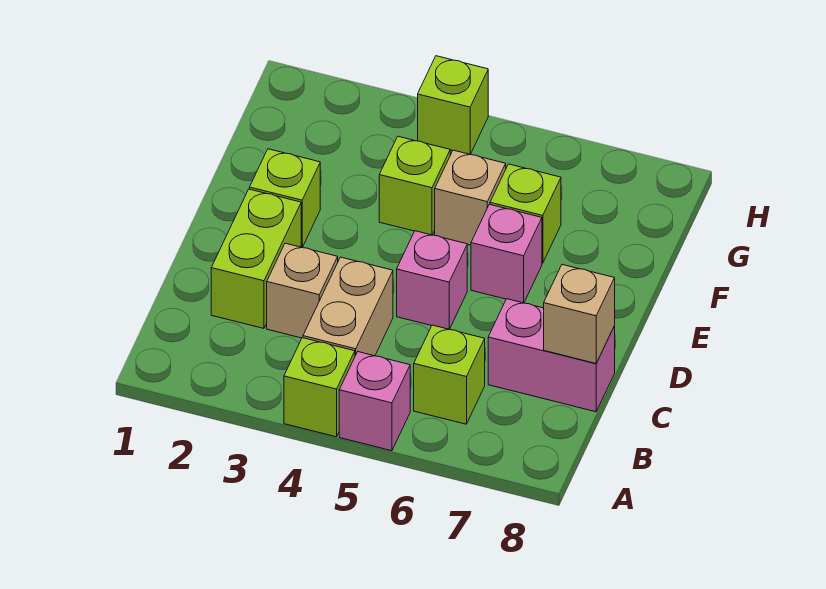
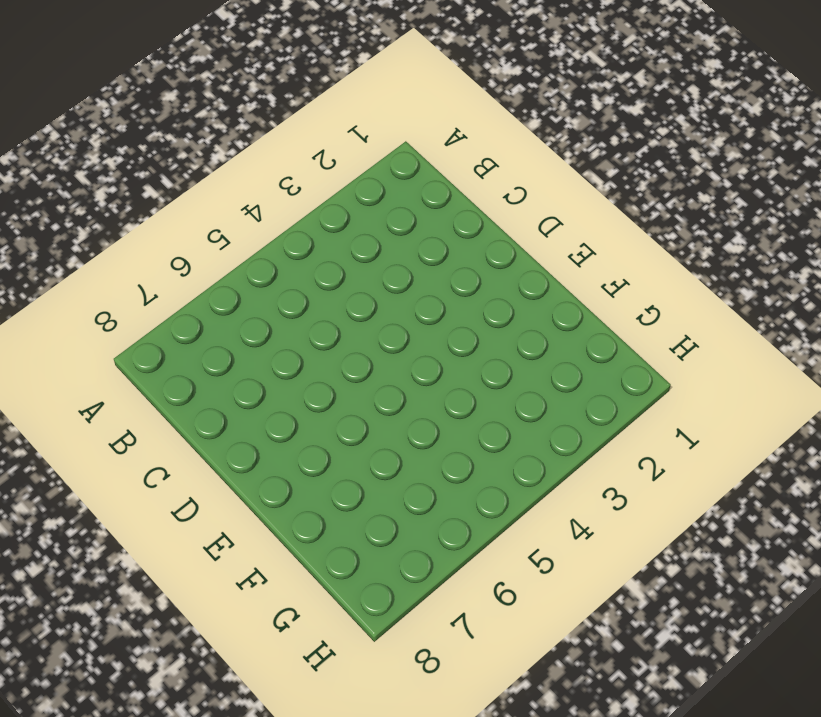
none -> lime 1x1 brick [284,338,355,437]
none -> pink 1x1 brick [339,352,410,451]
none -> tan 1x2 brick [303,257,393,356]

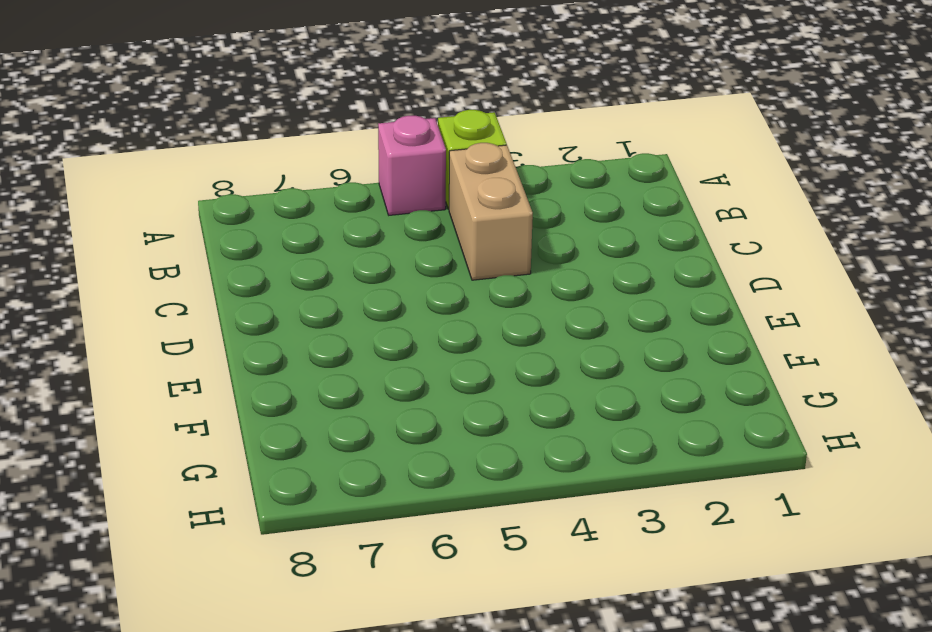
none -> lime 1x1 brick [414,325,485,424]
none -> lime 1x2 brick [211,189,301,328]
none -> tan 1x1 brick [267,243,338,338]

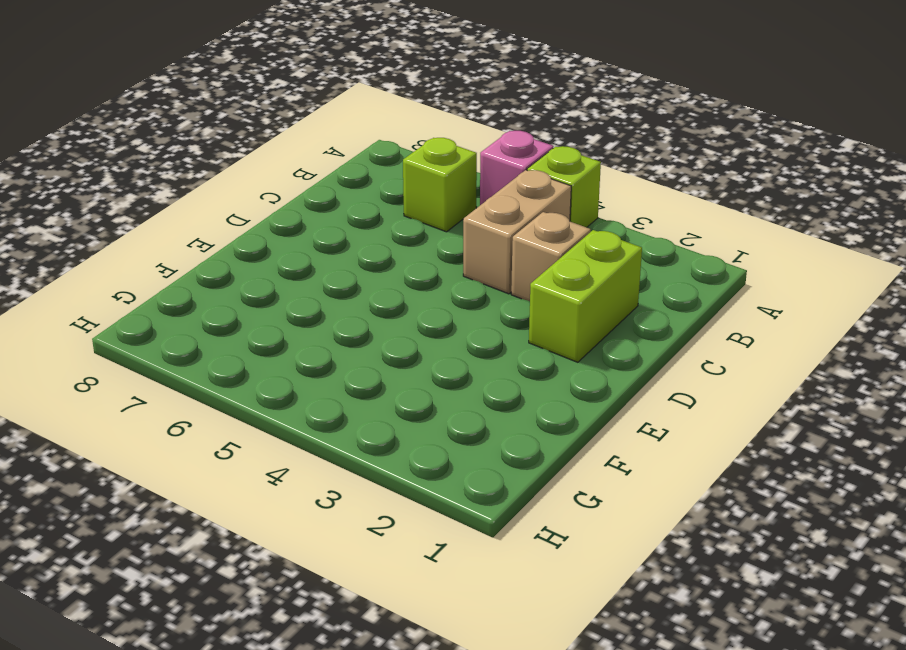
none -> pink 1x2 brick [488,299,615,412]
none -> pink 1x1 brick [397,231,467,329]
none -> lime 1x1 brick [250,149,320,247]

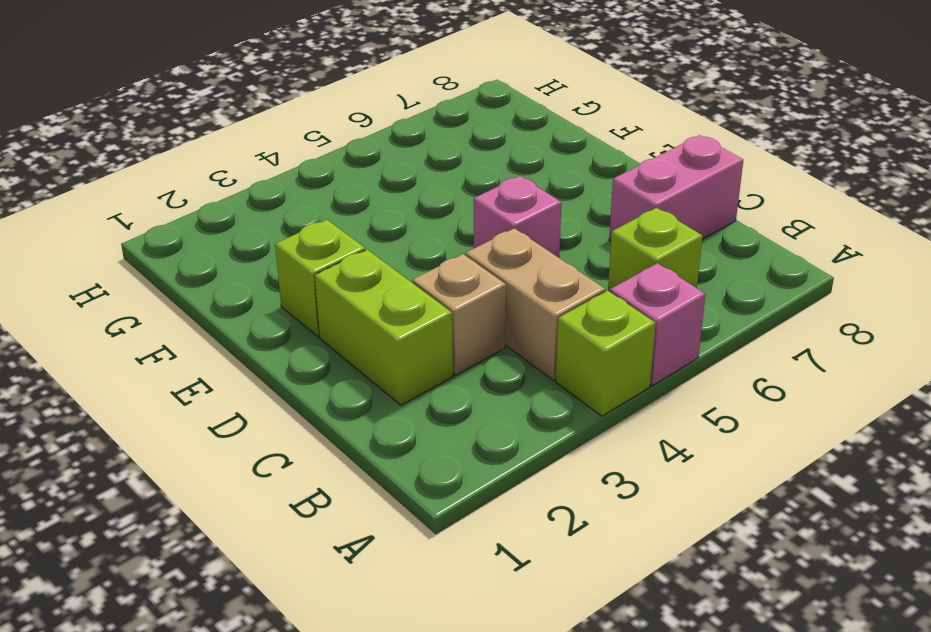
none -> pink 1x1 brick [471,204,542,303]
none -> lime 1x1 brick [379,136,450,235]
none -> tan 1x1 brick [435,150,506,245]

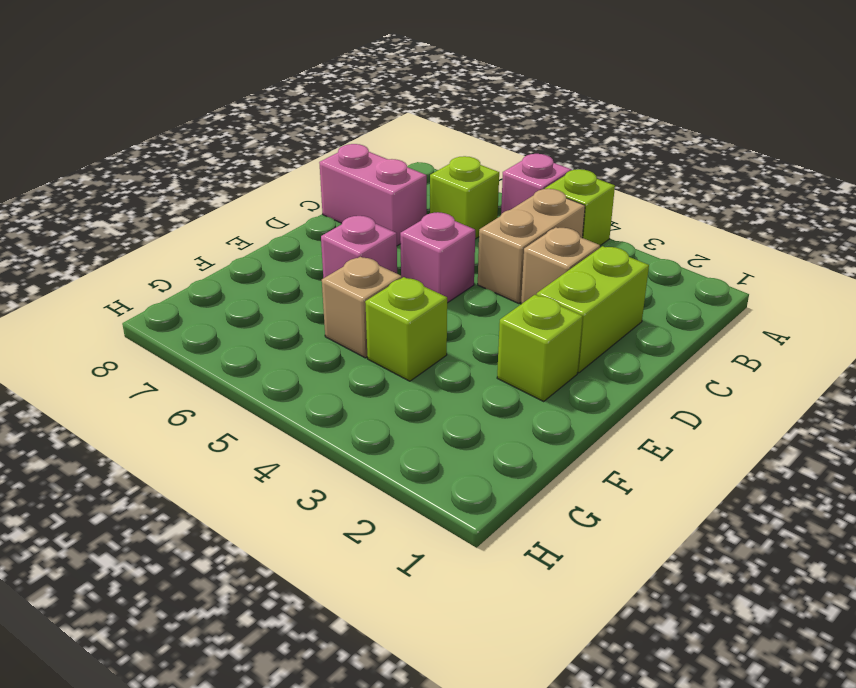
none -> lime 1x1 brick [490,164,561,263]
none -> lime 1x1 brick [418,56,488,154]
none -> tan 1x1 brick [544,265,615,363]

